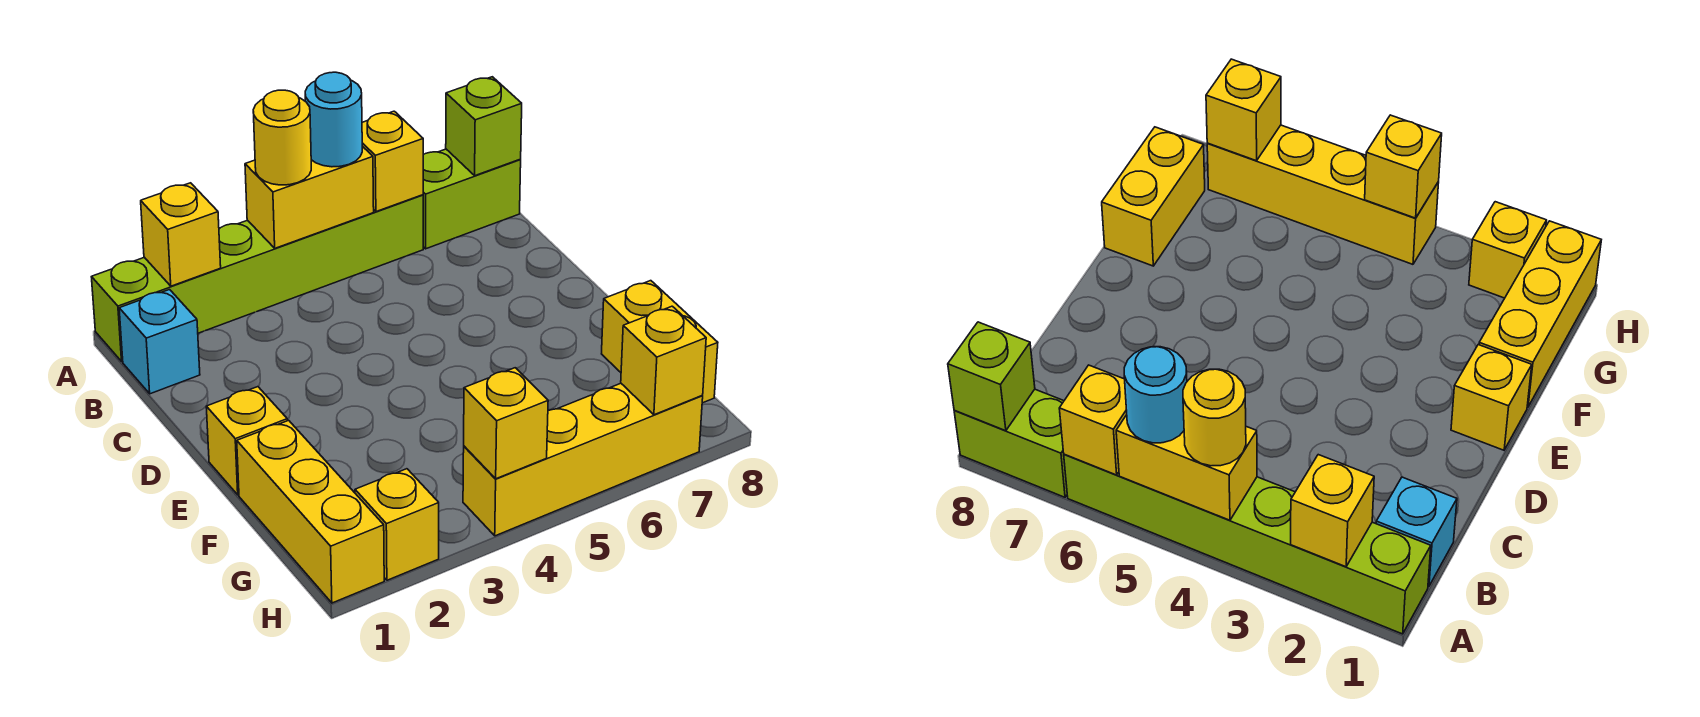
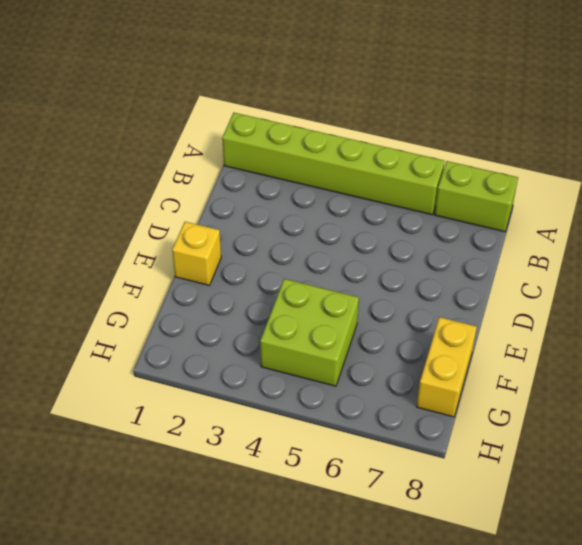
lime 2x2 brick [260,279,359,386] -> none
none -> cyan 1x1 brick [119,290,200,394]
none -> yellow 1x3 brick [237,420,384,603]
none -> yellow 1x1 brick [355,469,439,580]

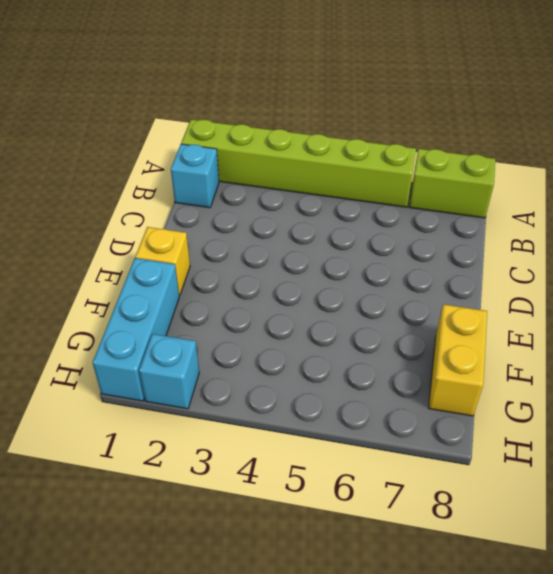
cyan 1x3 brick [93,258,179,401] -> yellow 1x3 brick [237,420,384,603]
cyan 1x1 brick [139,334,199,409] -> yellow 1x1 brick [355,469,439,580]
none -> yellow 1x4 brick [463,383,703,536]
none -> yellow 1x1 brick [141,183,221,286]
none -> yellow 1x2 brick [245,146,374,248]

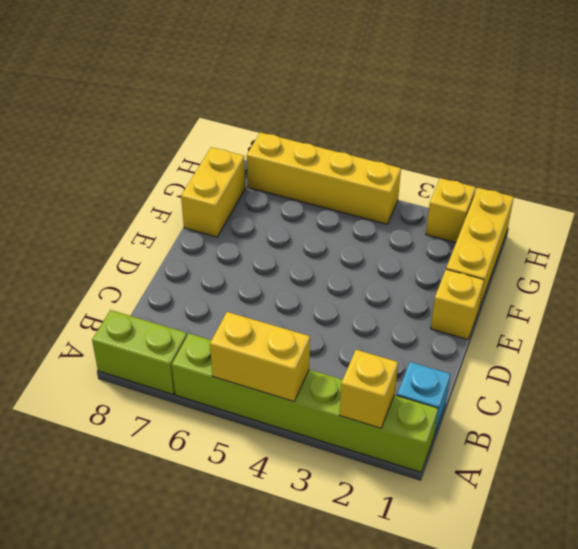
none -> yellow 1x1 brick [362,111,423,212]
none -> lime 1x1 brick [446,77,522,176]
none -> yellow 1x1 brick [464,368,548,479]

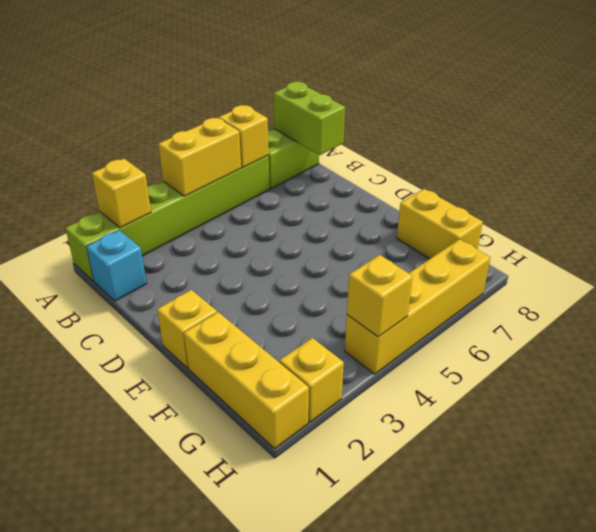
lime 1x2 brick [274,82,345,155] -> lime 1x1 brick [446,77,522,176]
none -> yellow 1x1 brick [621,306,706,415]
none -> yellow 1x1 round brick [253,90,311,185]
none -> cyan 1x1 round brick [305,72,362,167]

